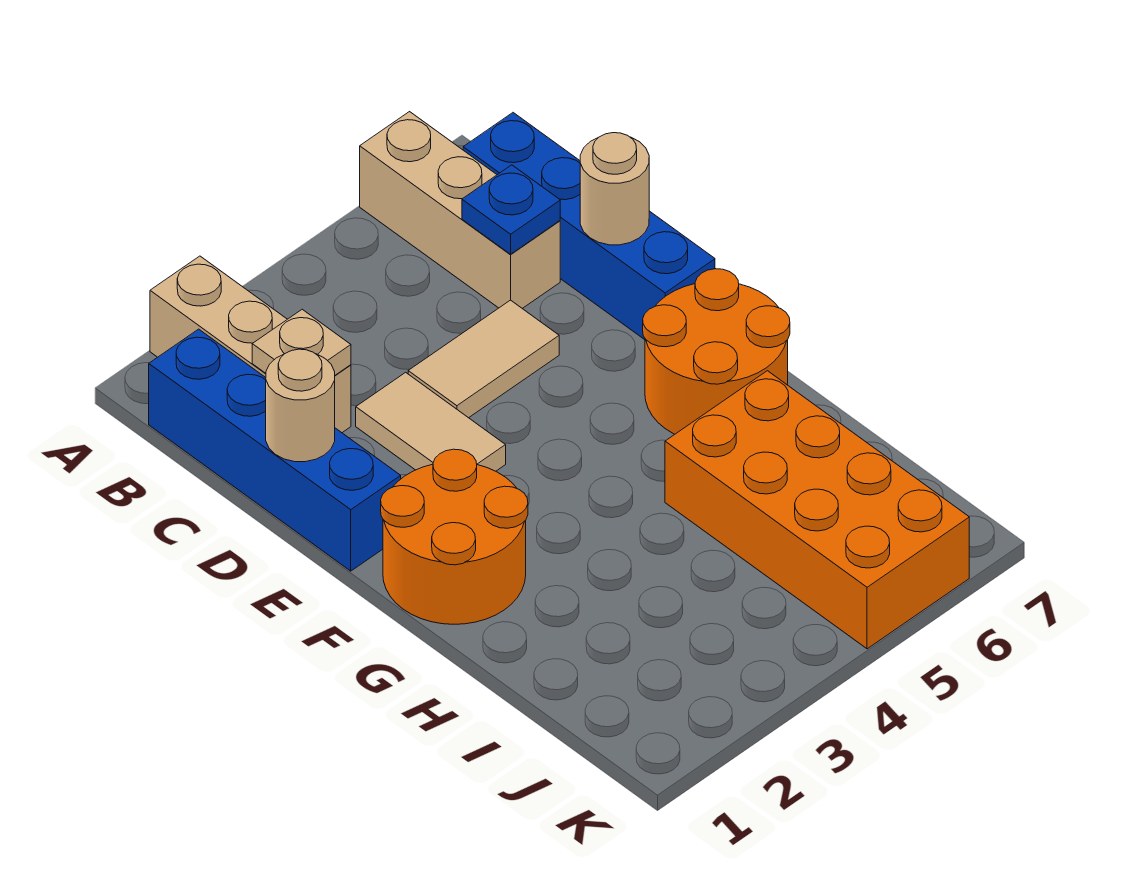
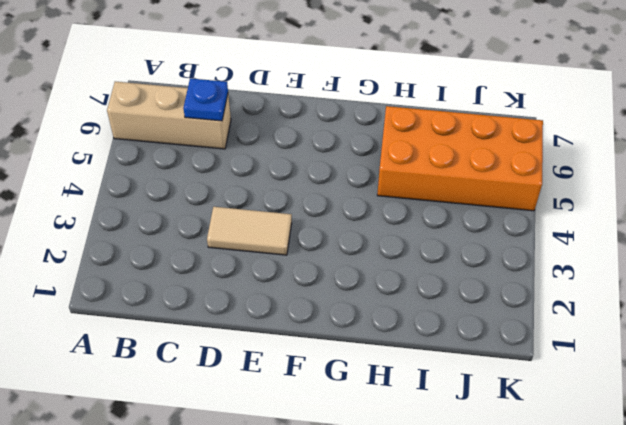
none -> tan 1x3 brick [150,256,351,433]
none -> blue 1x4 brick [149,329,401,571]
none -> blue 1x4 brick [463,113,715,340]

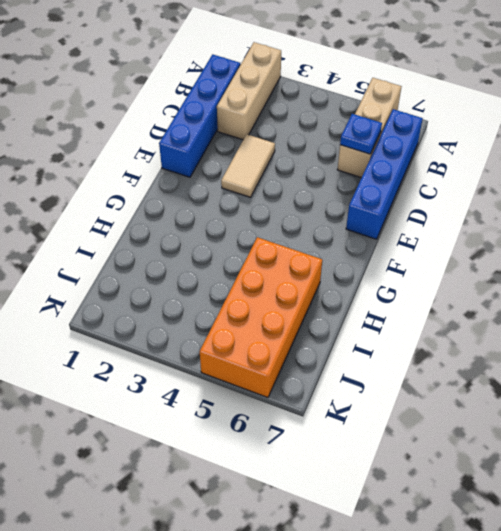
none -> tan 1x2 tile [408,300,559,418]
none -> orange 2x2 round brick [381,449,528,624]
none -> orange 2x2 round brick [643,269,790,434]

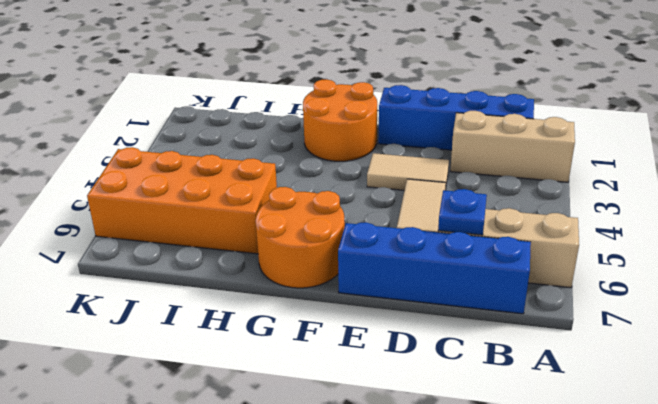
none -> tan 1x1 plate [252,309,351,375]
none -> tan 1x1 round brick [266,349,335,462]
none -> tan 1x1 round brick [580,133,649,245]

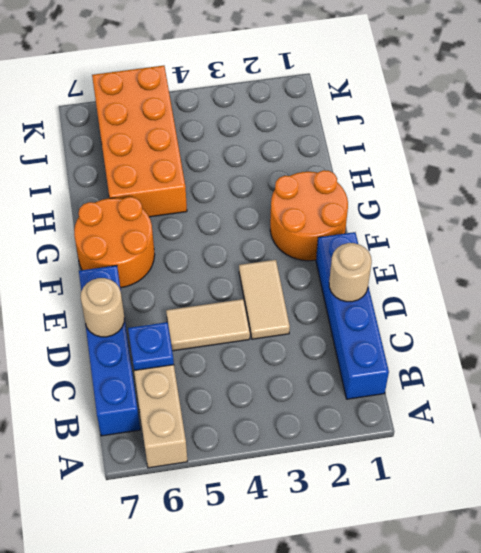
none -> tan 1x3 brick [150,256,351,433]
none -> tan 1x1 plate [252,309,351,375]

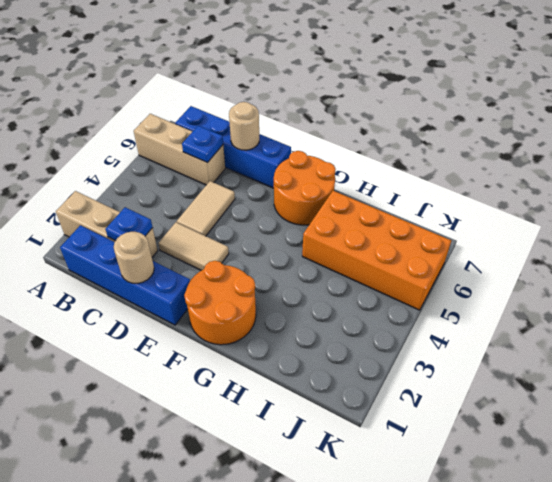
blue 1x1 plate [105,207,153,241] -> tan 1x1 plate [252,309,351,375]

